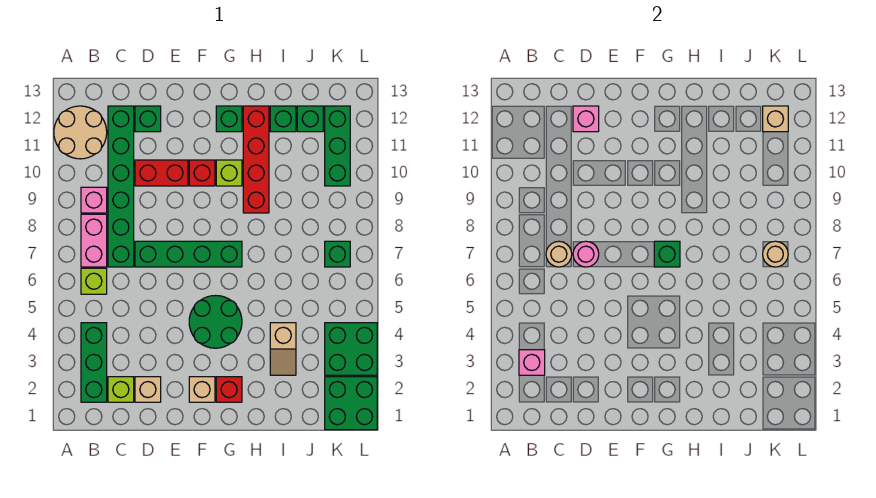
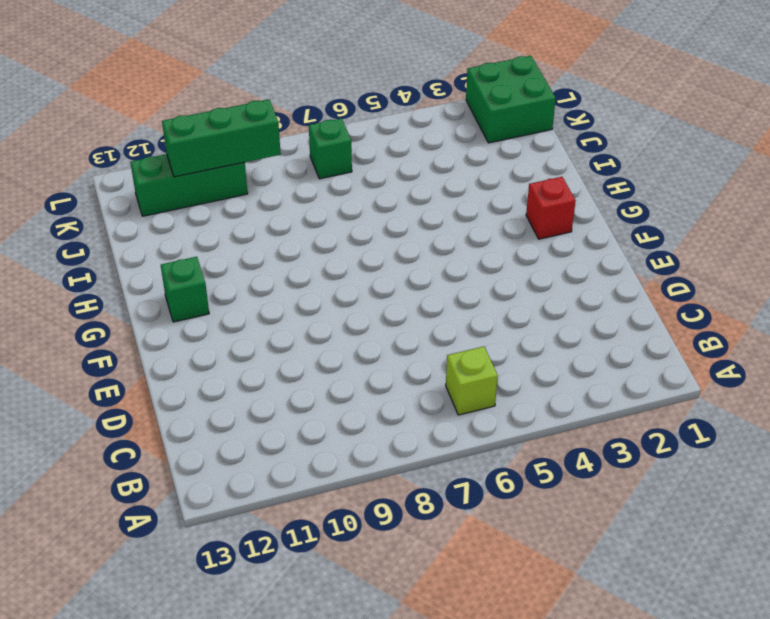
green 1x3 brick [162,99,281,177] -> green 1x3 brick moved to [81,323,107,402]
none -> tan 2x2 round brick [54,106,107,159]
none -> pink 1x2 brick [81,214,107,267]
none -> pink 1x1 brick [81,187,107,213]
none -> lime 1x1 brick [108,377,134,402]

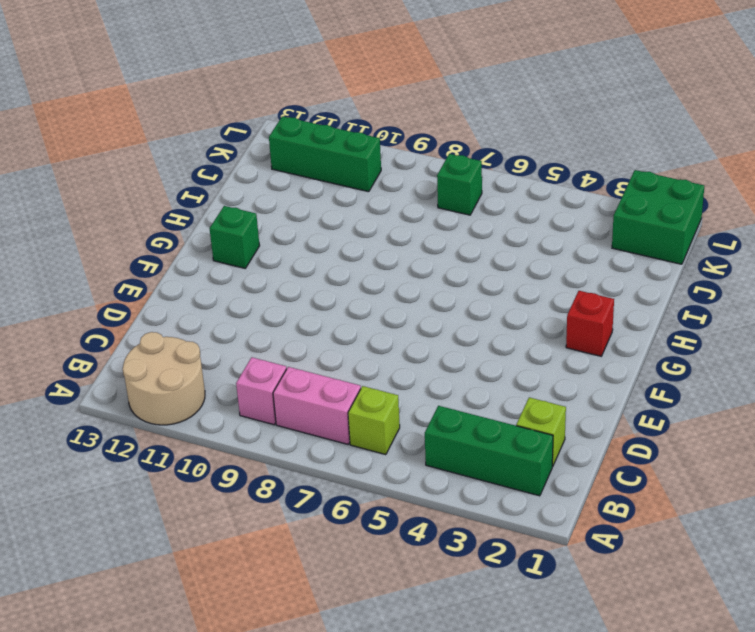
none -> green 1x6 brick [108,106,134,267]
none -> tan 1x1 brick [135,377,161,402]
none -> green 1x4 brick [135,241,242,267]
none -> red 1x2 brick [135,160,188,186]

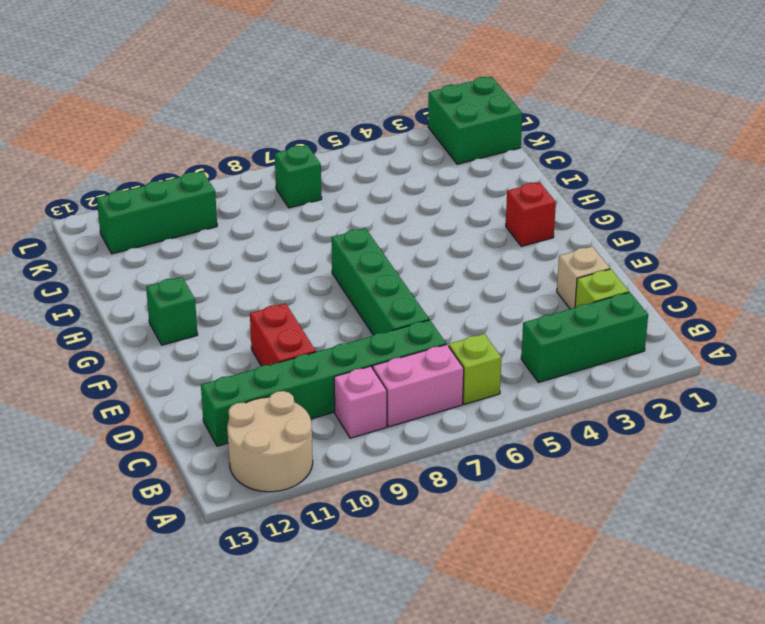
none -> green 1x1 brick [135,106,161,132]
none -> tan 1x1 brick [189,377,215,402]
none -> green 2x2 round brick [189,296,242,348]
none -> red 1x1 brick [189,160,215,186]

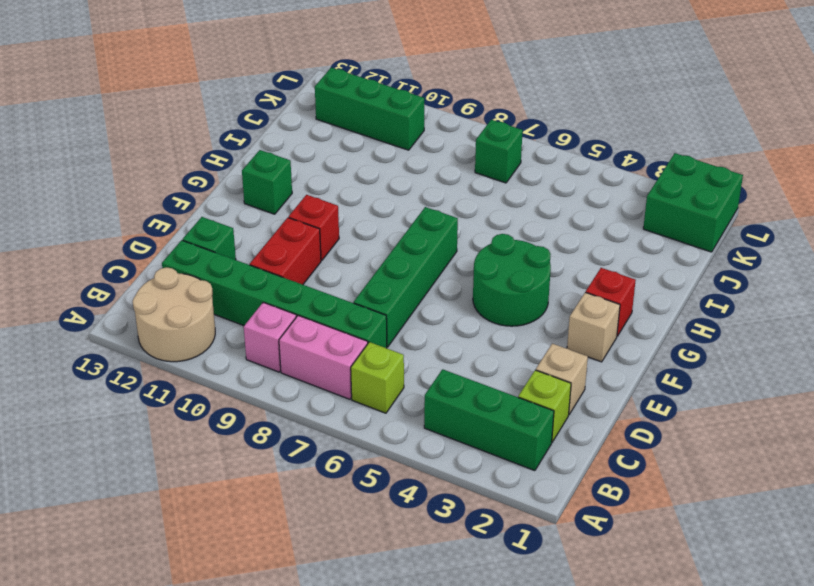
none -> lime 1x1 brick [216,160,242,186]
none -> red 1x4 brick [243,106,269,213]
none -> tan 1x2 slope [270,323,296,375]
none -> green 1x1 brick [270,106,296,132]

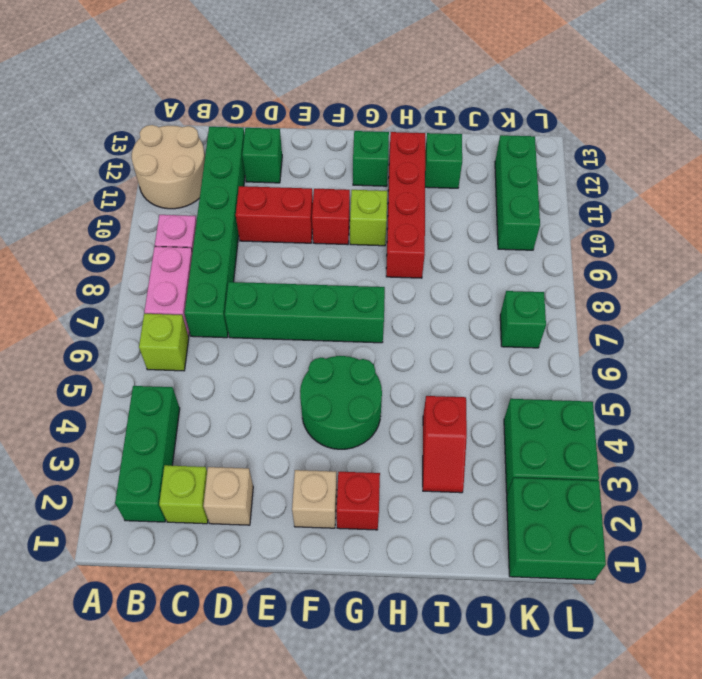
red 1x2 slope [423,396,467,493] -> tan 1x2 slope [270,323,296,375]
none -> green 1x1 brick [297,106,323,132]
none -> pink 1x1 brick [519,350,545,375]
none -> tan 1x1 round brick [546,241,572,267]
none -> pink 1x1 round brick [573,241,599,267]

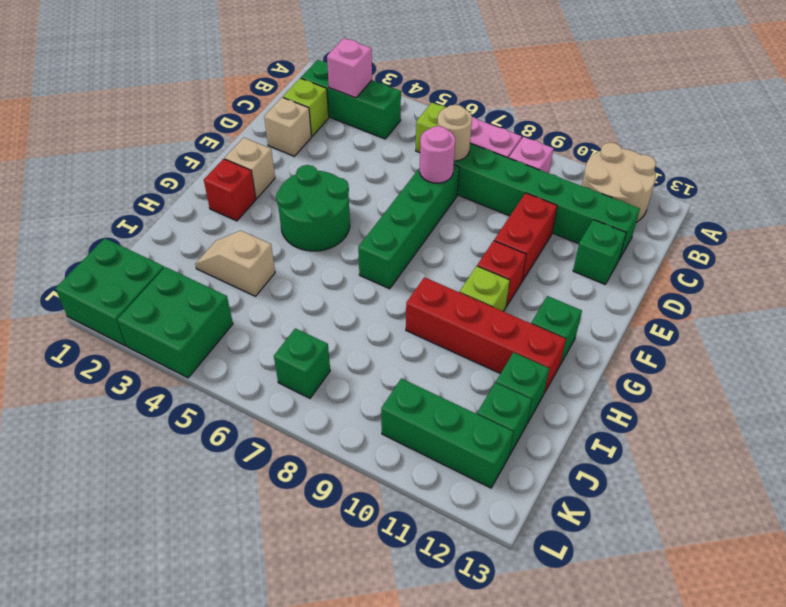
none -> pink 1x1 brick [573,106,599,132]
none -> green 1x1 brick [654,241,680,267]
none -> tan 1x1 round brick [763,241,788,267]
none -> tan 1x1 brick [763,106,788,132]

